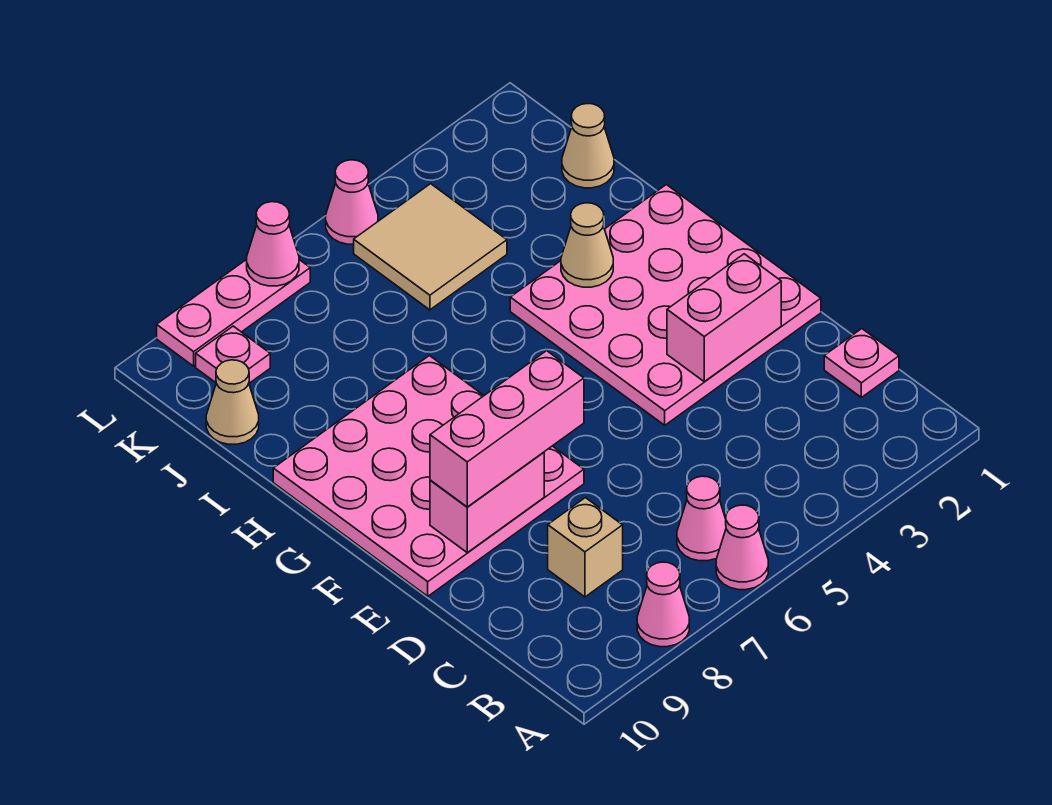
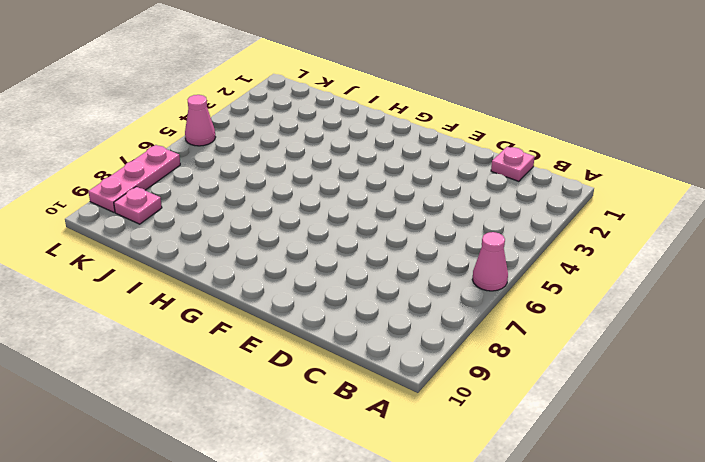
none -> pink 1x1 cone [637,562,689,647]
none -> pink 1x1 cone [677,476,726,561]
none -> tan 1x1 brick [548,498,623,597]

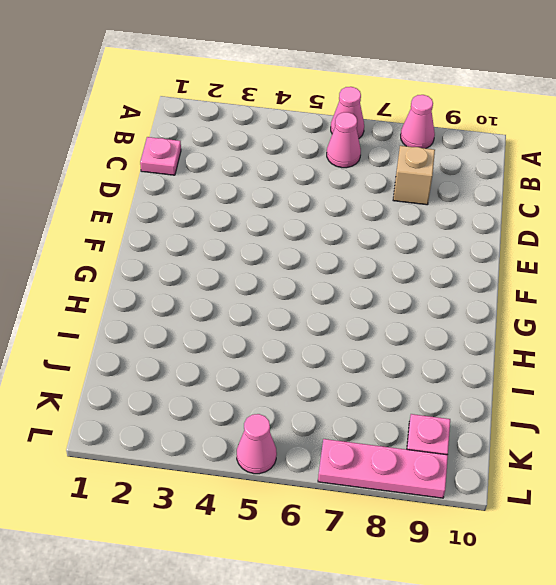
none -> pink 4x4 plate [510,185,821,425]
none -> pink 4x4 plate [273,356,584,596]
none -> tan 1x1 cone [562,104,614,188]

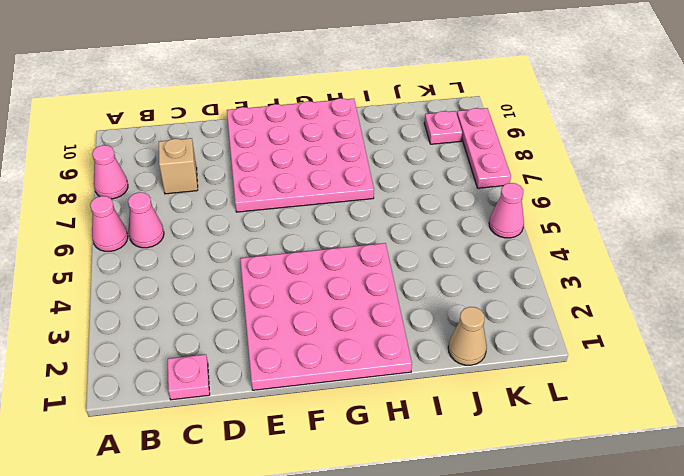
none -> tan 2x2 tile [354,184,507,310]
none -> tan 1x1 cone [206,360,259,444]
none -> pink 1x2 brick [667,254,781,381]

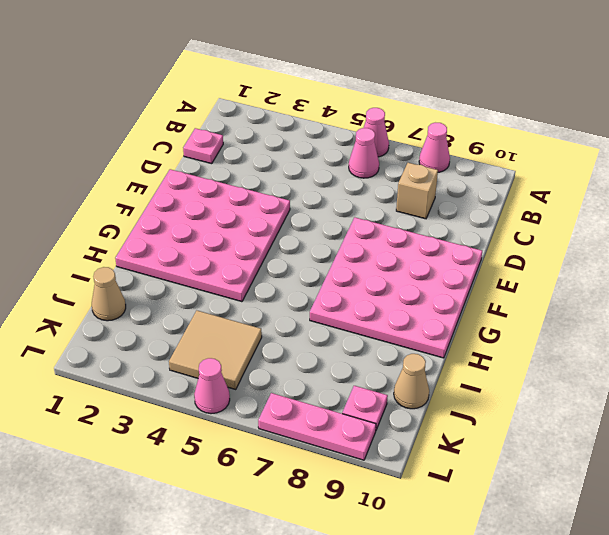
none -> pink 1x2 brick [667,254,781,381]
none -> pink 1x2 brick [430,452,544,553]
none -> tan 1x1 cone [561,203,613,287]

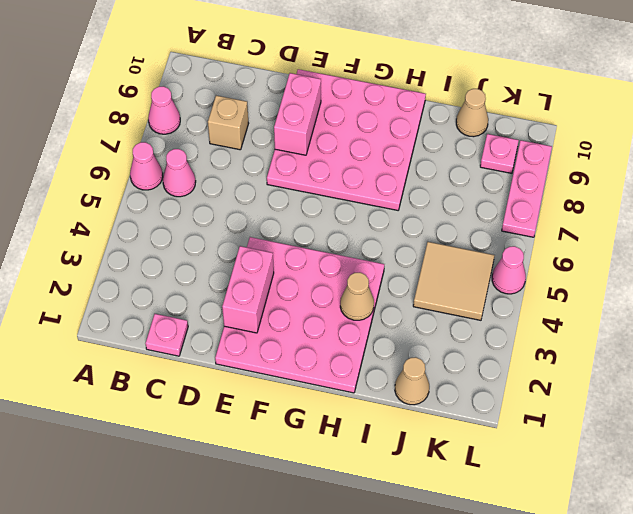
none -> pink 1x1 cone [247,202,299,286]
none -> pink 1x3 brick [430,351,584,507]

